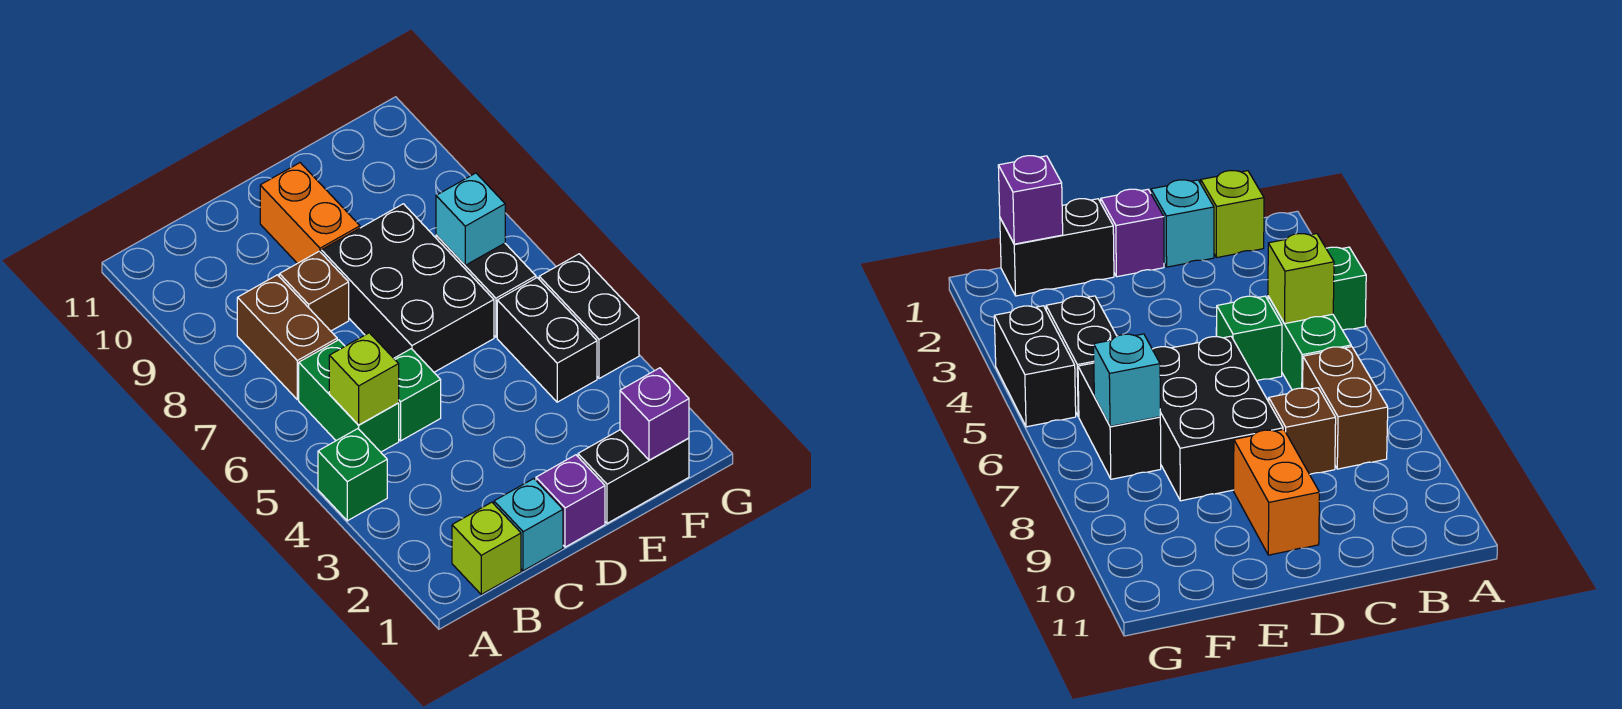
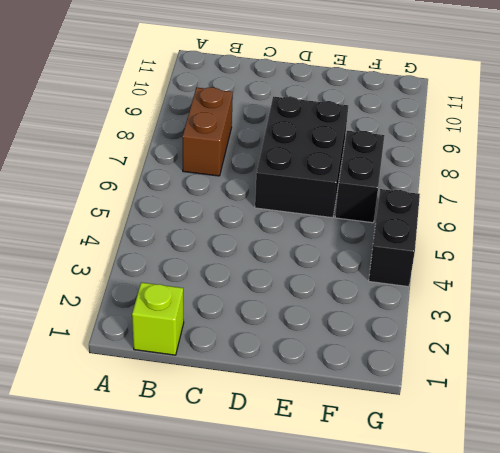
none -> green 1x1 brick [318,429,387,521]
none -> green 1x2 brick [299,340,399,452]
none -> cyan 1x1 brick [494,479,563,571]

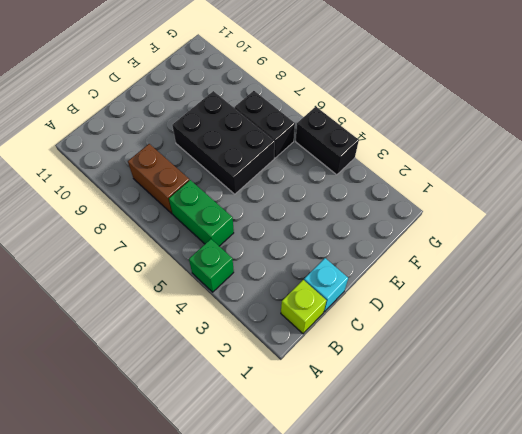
none -> green 1x1 brick [394,349,441,441]
none -> brown 1x1 brick [279,251,349,331]
none -> purple 1x1 brick [536,455,605,547]

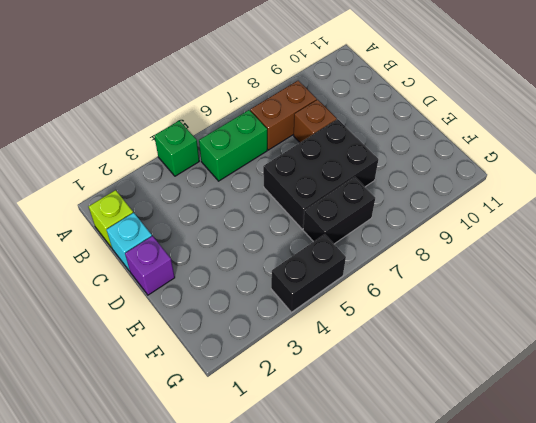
none -> green 1x1 brick [394,349,441,441]
none -> orange 1x2 brick [260,163,360,263]
none -> black 1x2 brick [578,430,689,523]

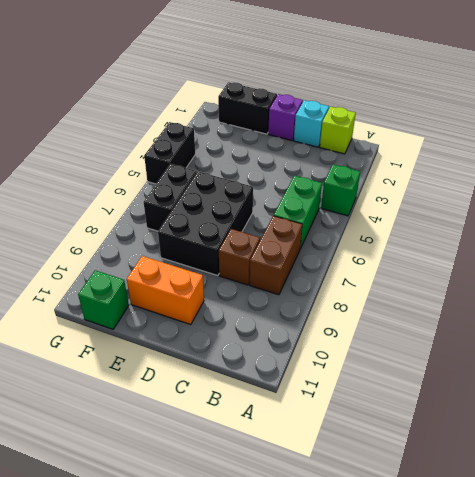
orange 1x2 brick [127,256,204,324] -> orange 1x2 brick turned to [260,163,360,263]
green 1x1 brick [78,270,129,329] -> green 1x1 brick moved to [394,349,441,441]
none -> black 1x2 brick [497,278,597,402]
none -> lime 1x1 brick [329,333,399,425]
none -> purple 1x1 brick [620,368,689,460]

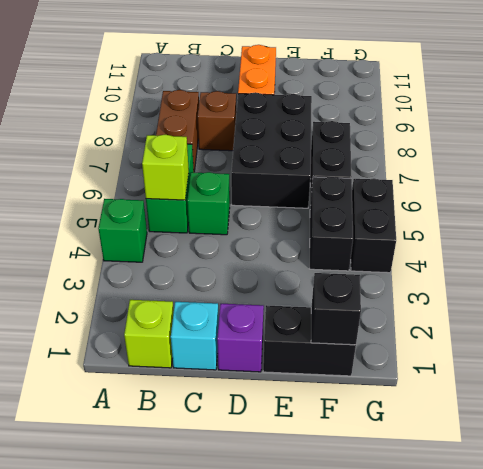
black 1x1 brick [311,273,361,345] -> purple 1x1 brick [620,368,689,460]
none -> cyan 1x1 brick [436,173,505,265]

